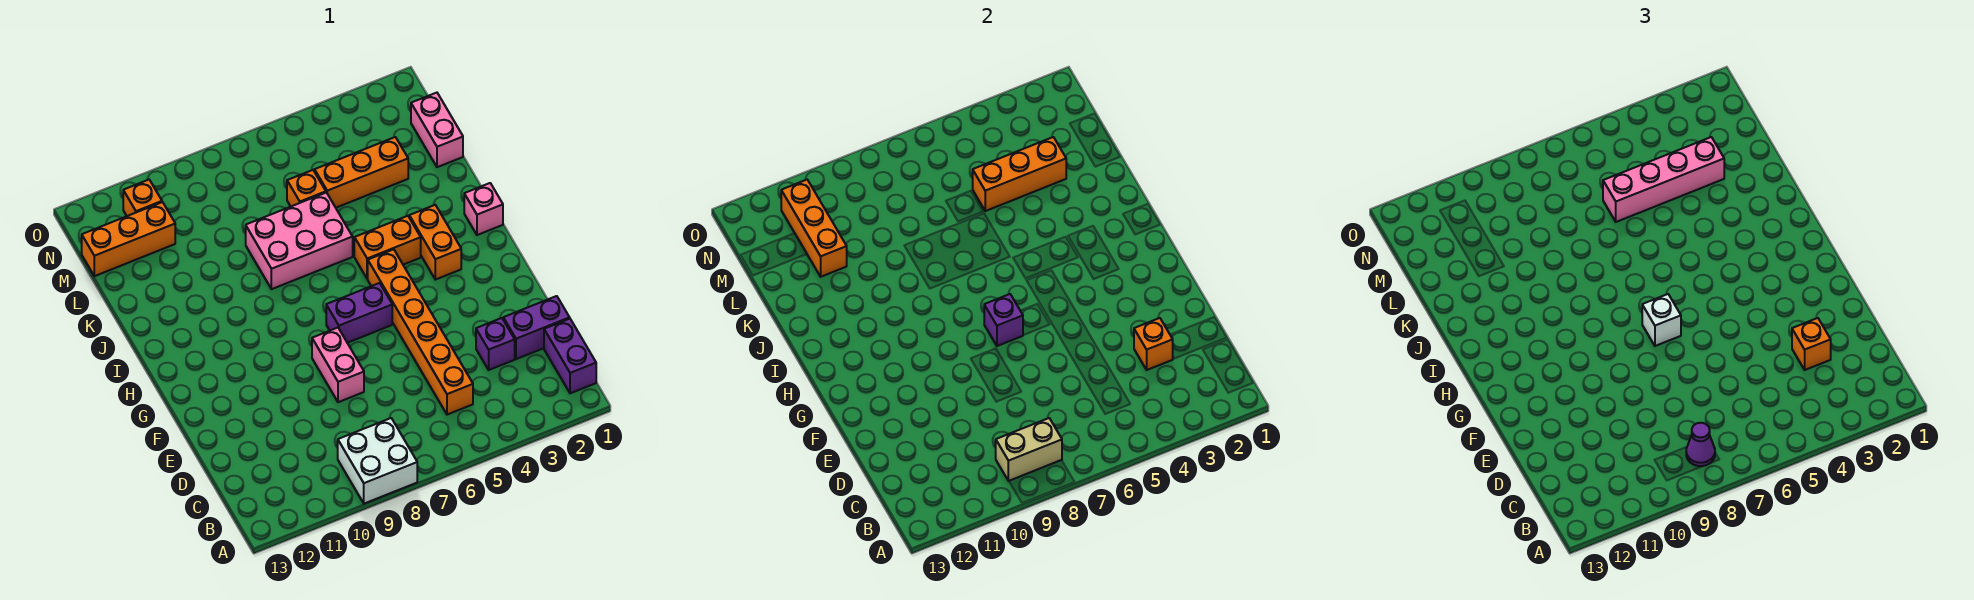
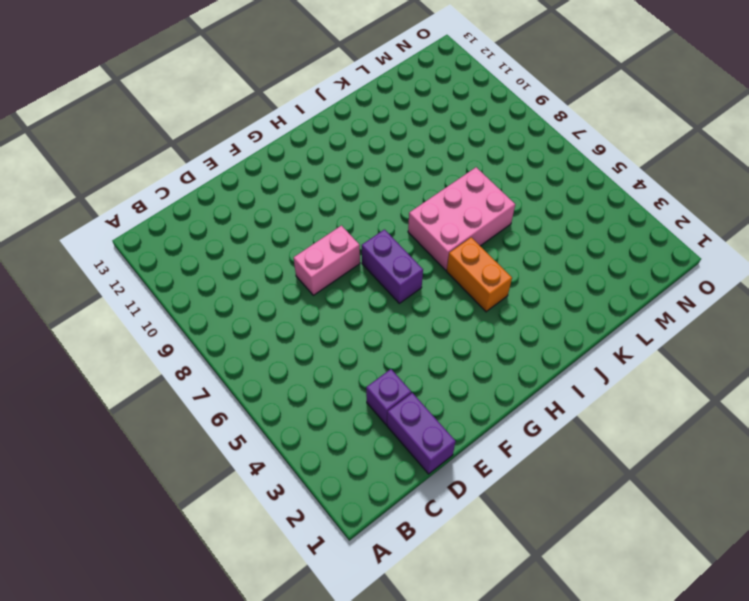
pink 2x3 brick [408,167,515,270] -> pink 2x3 brick turned to [246,193,353,289]
none -> white 2x2 brick [338,418,417,504]
none -> purple 1x2 brick [544,319,596,393]
none -> orange 1x6 brick [368,249,473,415]

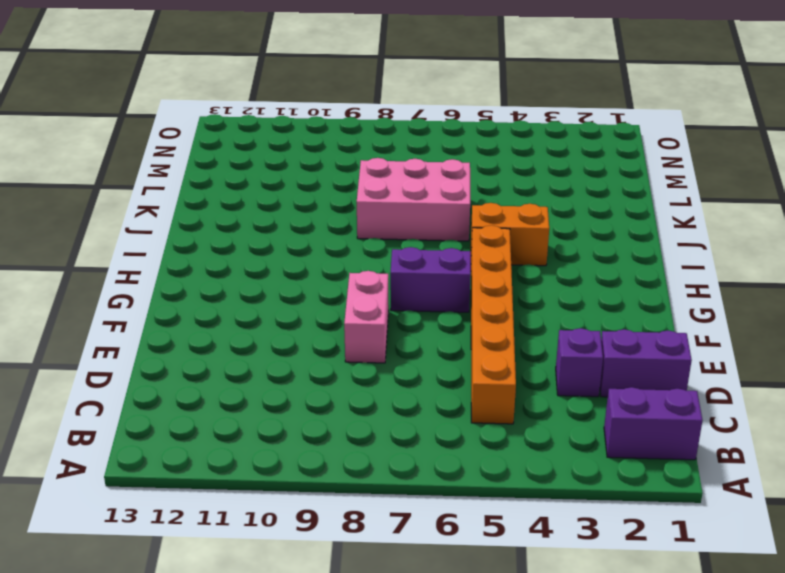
purple 1x2 brick [604,387,702,460] -> purple 1x2 brick turned to [544,319,596,393]
none -> white 2x2 brick [338,418,417,504]
none -> orange 1x2 brick [409,205,461,280]
none -> pink 1x1 brick [464,183,503,235]

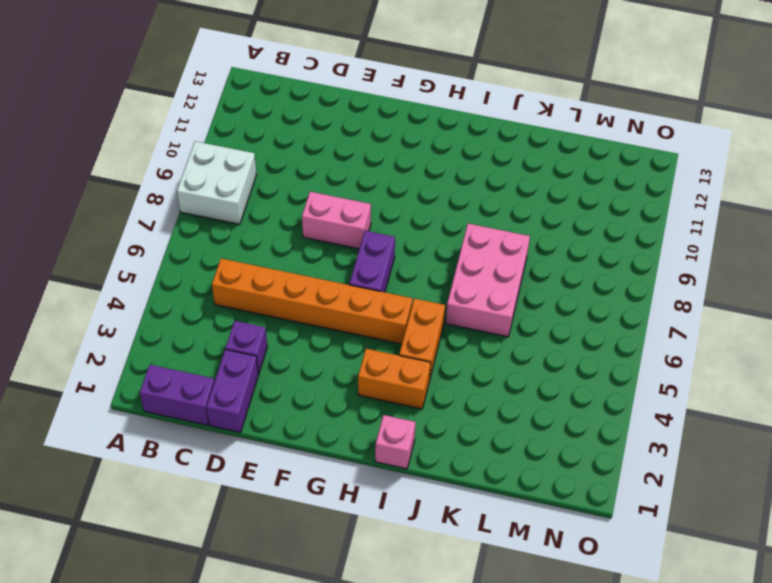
none -> pink 1x2 brick [411,93,463,167]
none -> orange 1x3 brick [315,137,408,208]
none -> orange 1x1 brick [287,170,326,206]

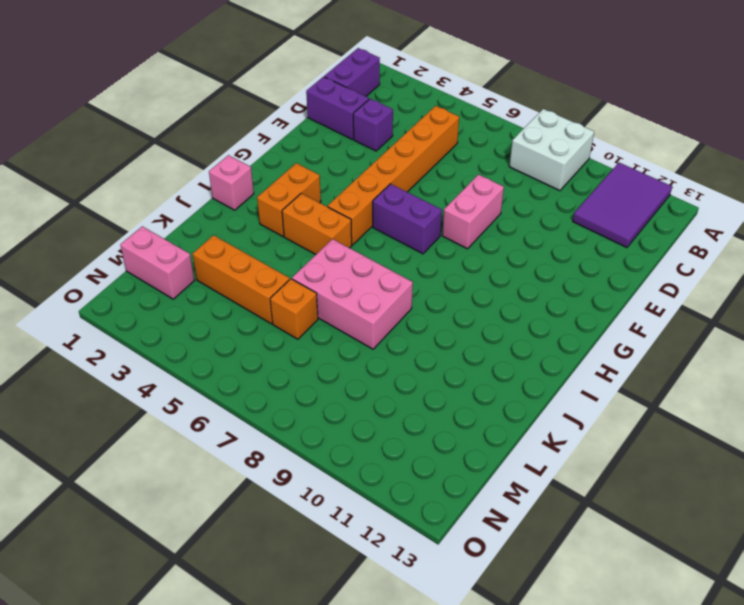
purple 2x3 tile [573,163,672,248] -> none
pink 1x2 brick [120,226,195,299] -> pink 1x2 brick turned to [411,93,463,167]
none -> orange 1x3 brick [82,202,175,276]
none -> orange 1x1 brick [123,180,162,216]
none -> tan 1x2 brick [996,418,1062,481]

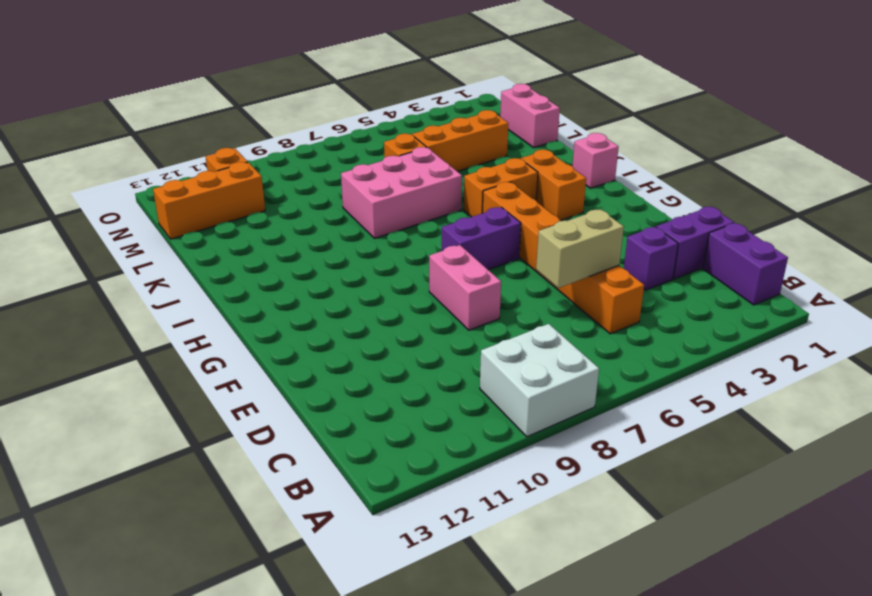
tan 1x2 brick [536,209,624,288] -> tan 1x2 brick moved to [996,418,1062,481]
none -> orange 1x1 brick [1134,318,1173,370]
none -> purple 1x1 brick [984,294,1023,346]
none -> orange 1x3 brick [973,137,1066,211]

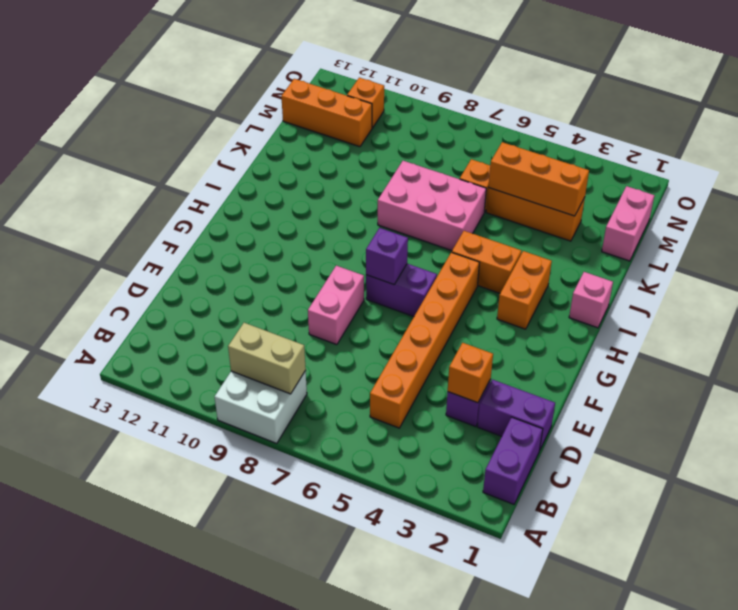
none -> orange 1x3 brick [781,180,847,277]
none -> purple 1x1 cone [1686,423,1715,466]
none -> orange 1x1 brick [1792,318,1831,370]

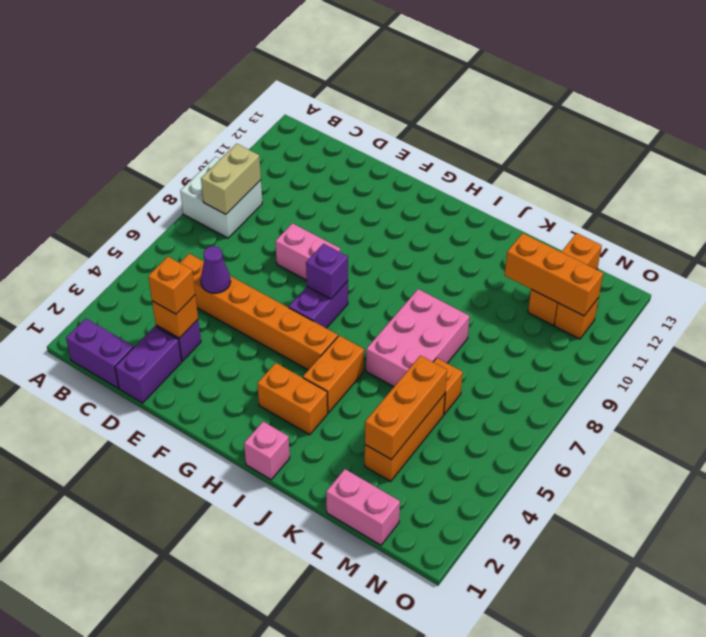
purple 1x1 cone [201,246,231,293] -> purple 1x1 cone moved to [1686,423,1715,466]
none -> white 1x1 brick [1642,294,1681,346]
none -> pink 1x4 brick [1603,137,1724,222]

